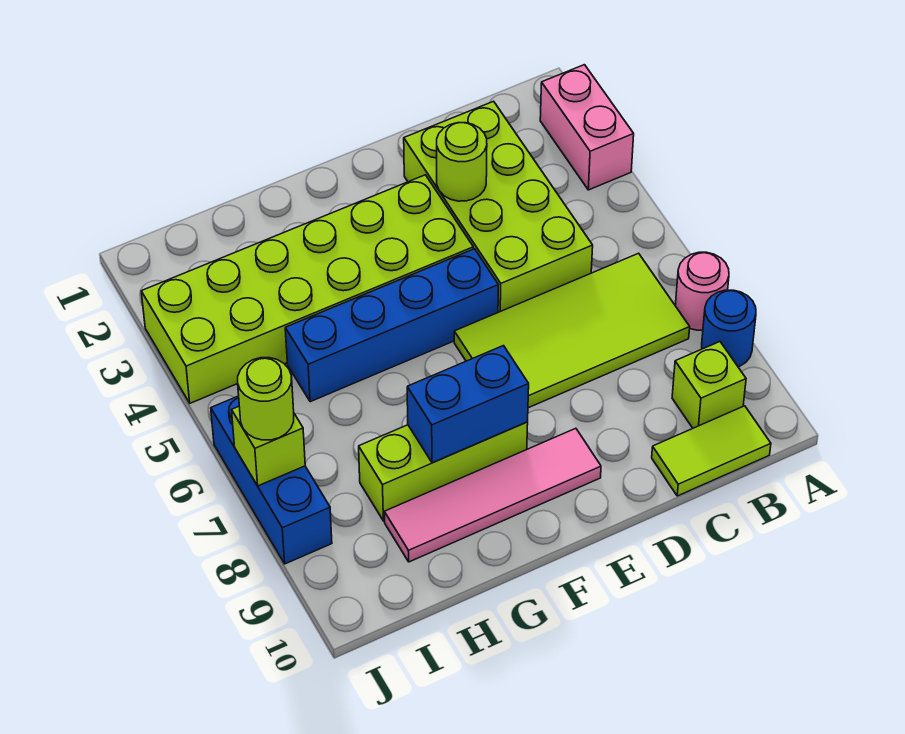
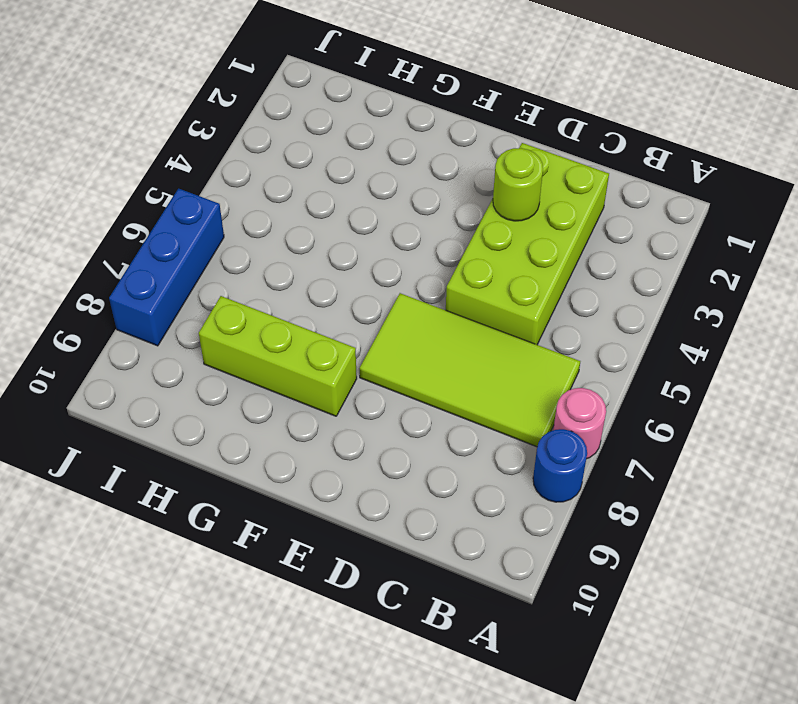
none -> pink 1x2 brick [540,65,634,190]
none -> lime 1x1 brick [672,342,746,428]
none -> lime 1x2 tile [652,406,771,496]

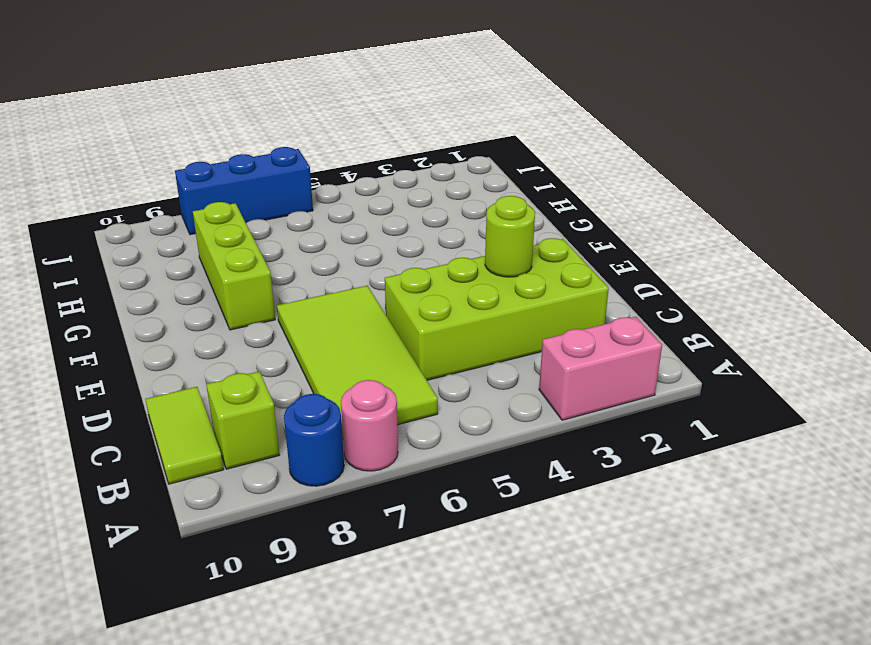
none -> lime 2x6 brick [141,175,473,403]
none -> blue 1x4 brick [285,249,498,402]
none -> pink 1x4 tile [384,428,601,562]

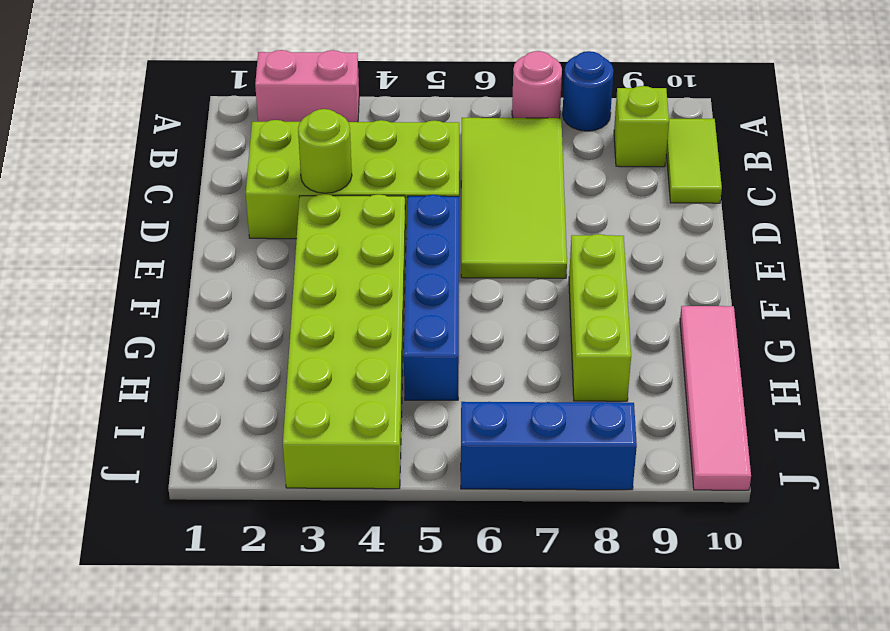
pink 1x4 tile [680,306,751,490] -> pink 1x4 tile moved to [384,428,601,562]
none -> blue 1x2 brick [407,346,529,463]
none -> lime 1x1 brick [232,407,305,486]
none -> lime 1x1 round brick [238,358,294,440]

